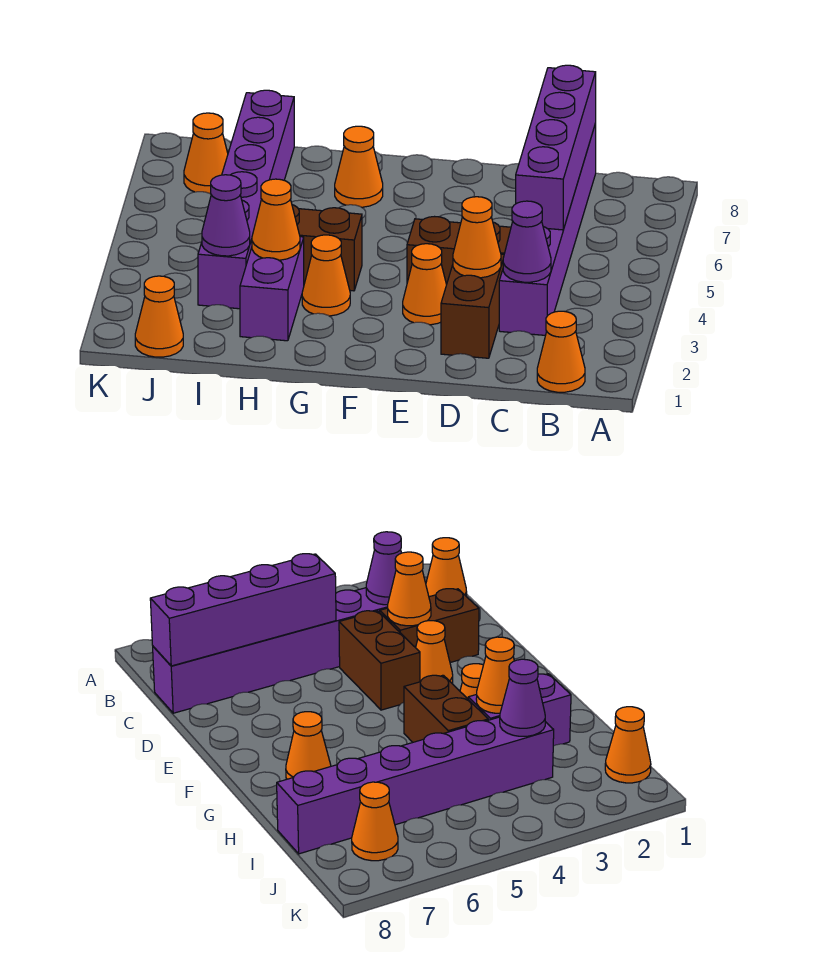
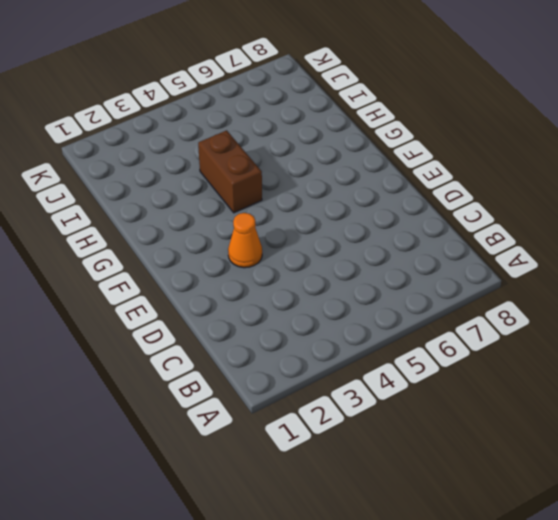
none -> orange 1x1 cone [537,311,585,392]
none -> purple 1x6 brick [499,124,596,335]
none -> brown 1x2 brick [441,254,504,358]

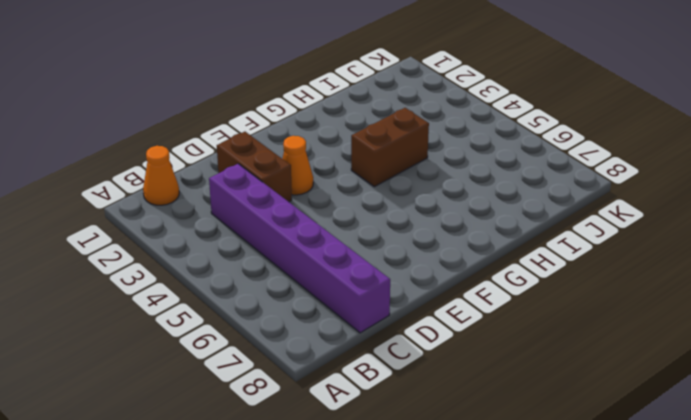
none -> brown 1x2 brick [407,217,511,284]
none -> orange 1x1 cone [302,235,350,316]
none -> orange 1x1 cone [335,126,383,207]

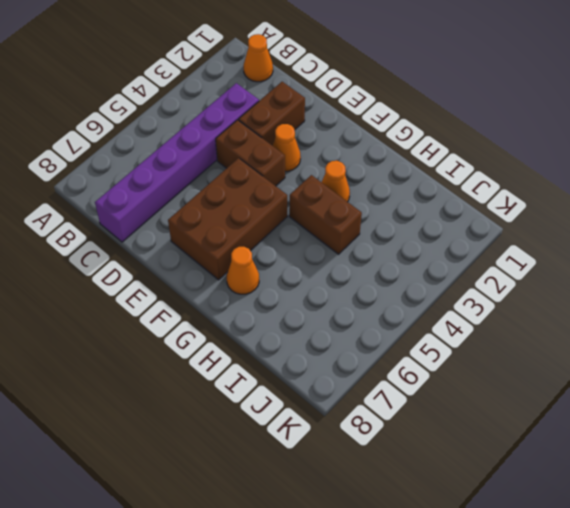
brown 2x3 brick [168,158,287,280] -> none
none -> purple 1x2 brick [240,237,304,341]
none -> purple 1x6 brick [198,90,294,309]
none -> orange 1x1 cone [135,276,183,357]

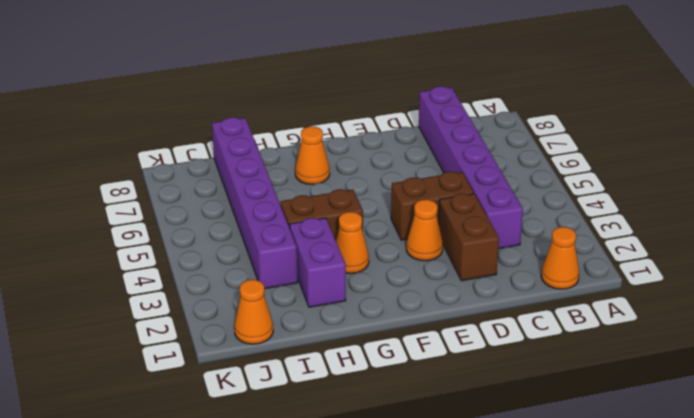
none -> orange 1x1 cone [184,113,228,194]
none -> purple 1x1 cone [503,201,551,282]
none -> purple 1x4 brick [516,65,596,230]

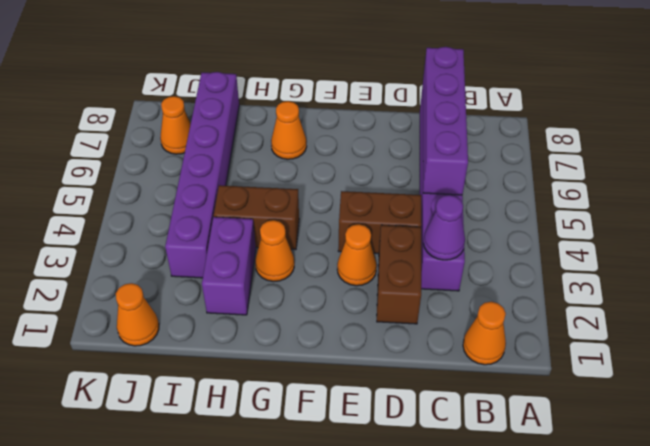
none -> orange 1x1 cone [453,197,501,278]
none -> orange 1x1 cone [252,179,300,260]
none -> purple 1x1 cone [202,175,250,256]

